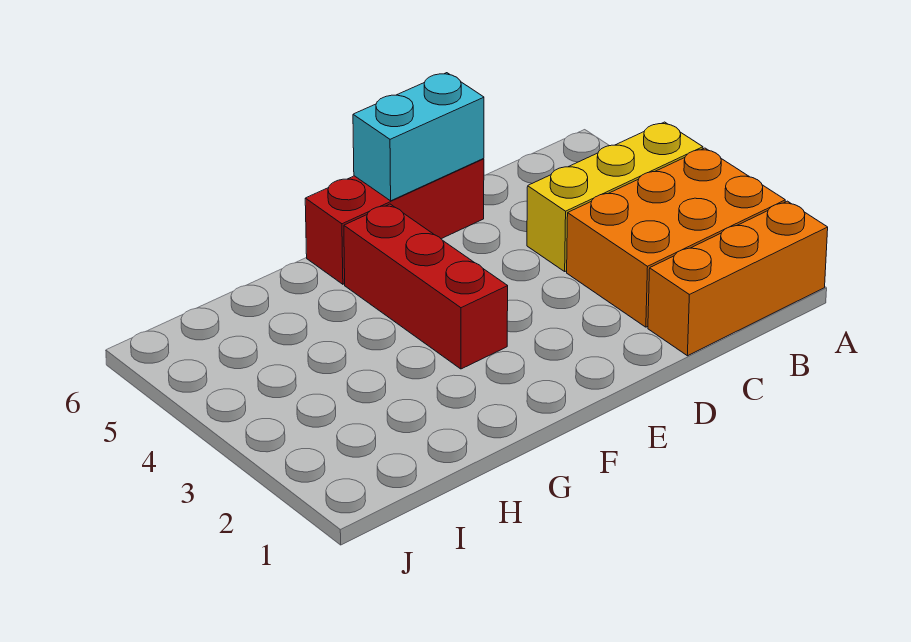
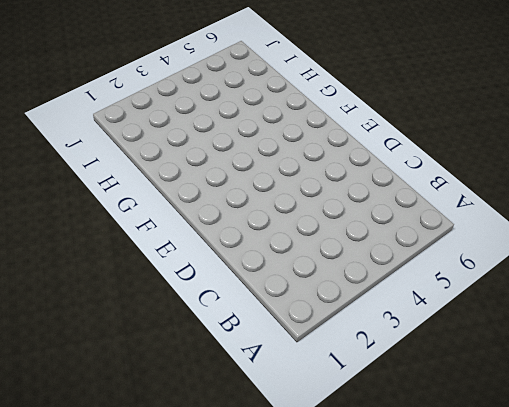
none -> orange 1x3 brick [648,201,828,356]
none -> orange 2x3 brick [567,148,785,327]

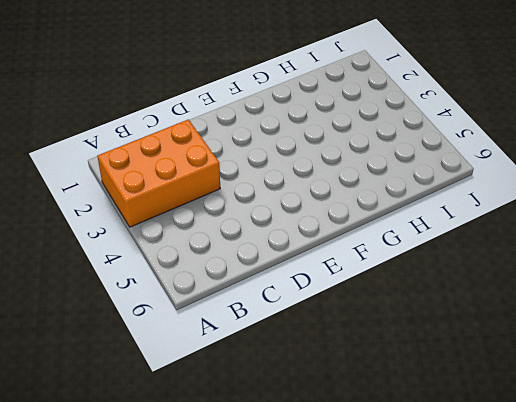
none -> orange 1x3 brick [648,201,828,356]
none -> yellow 1x3 brick [527,122,703,271]

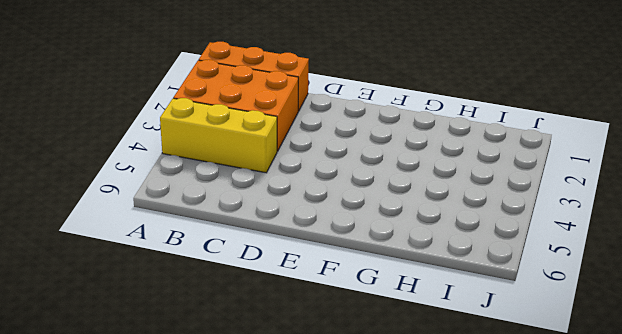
none -> red 1x3 brick [305,159,484,284]
none -> red 1x3 brick [344,204,508,369]

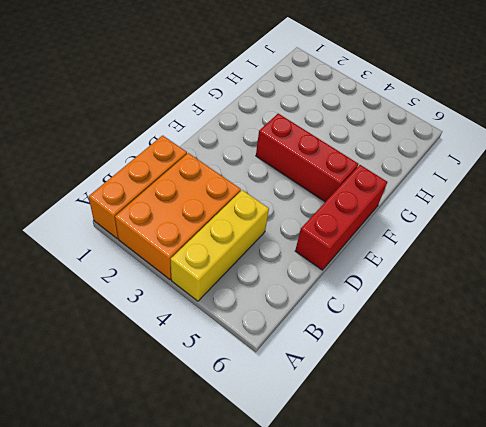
none -> cyan 1x2 brick [353,73,484,201]

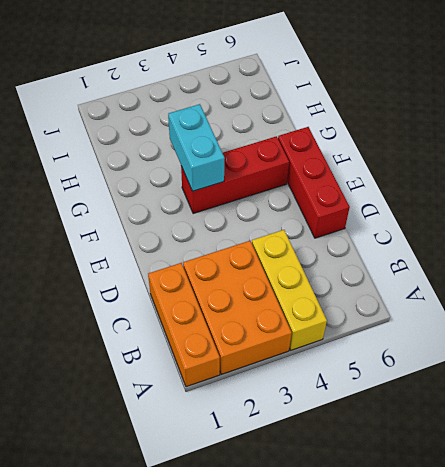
cyan 1x2 brick [168,104,225,191] -> cyan 1x2 brick moved to [353,73,484,201]

